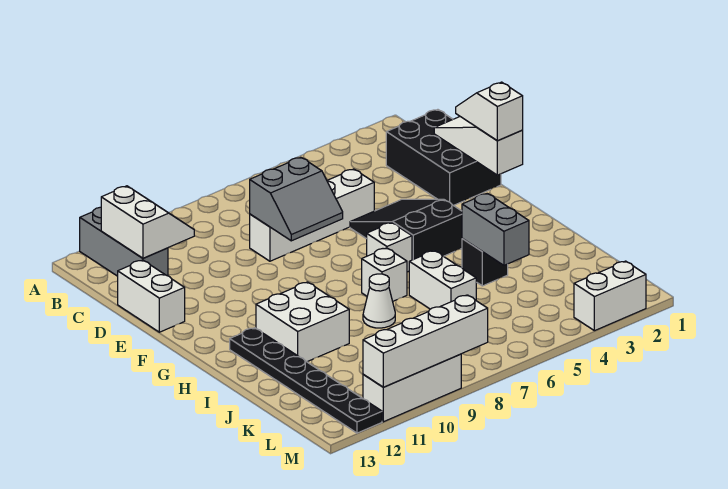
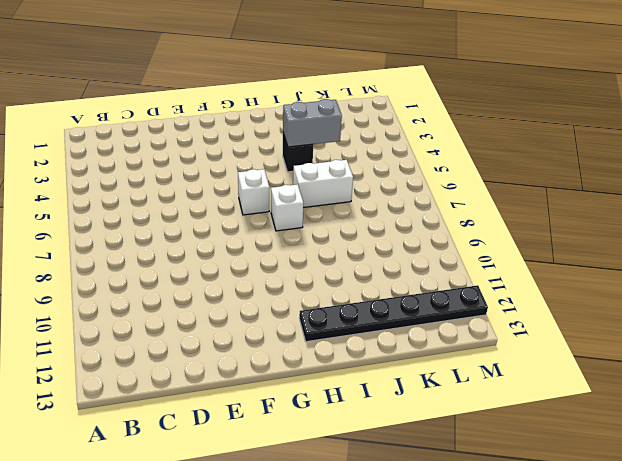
none -> grey 1x3 brick [80,207,168,276]
none -> black 2x3 brick [386,110,501,206]
none -> white 1x4 brick [250,169,374,261]

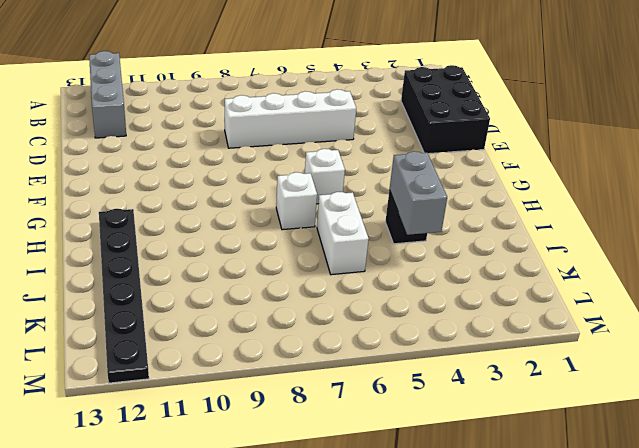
none -> white 1x2 brick [118,260,185,332]
none -> black 2x3 slope [350,199,462,260]
none -> white 2x2 brick [256,282,349,362]

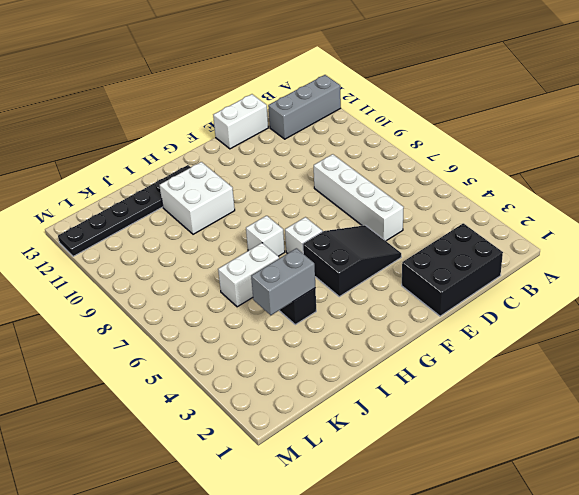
none -> white 1x1 cone [363,274,395,328]
none -> white 1x2 brick [574,261,646,331]
none -> white 1x3 brick [363,354,461,422]

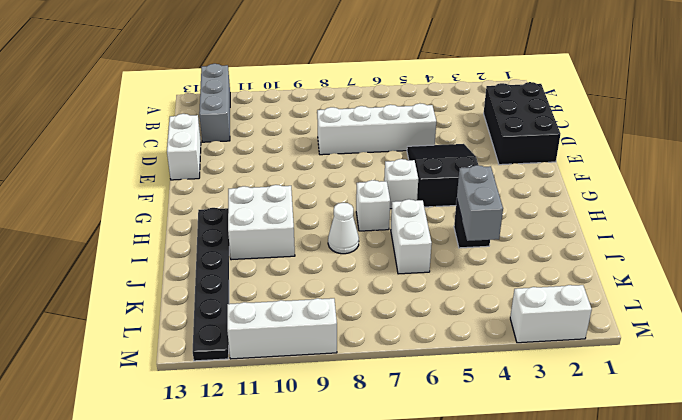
none -> white 2x2 slope [101,186,194,258]
none -> white 1x3 slope [434,117,523,175]
none -> grey 2x2 slope [250,157,343,241]

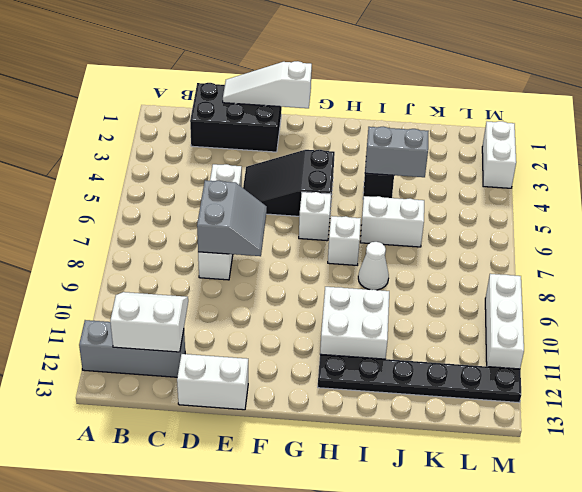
none -> white 1x4 brick [363,295,488,387]
none -> white 1x2 slope [456,82,523,141]

